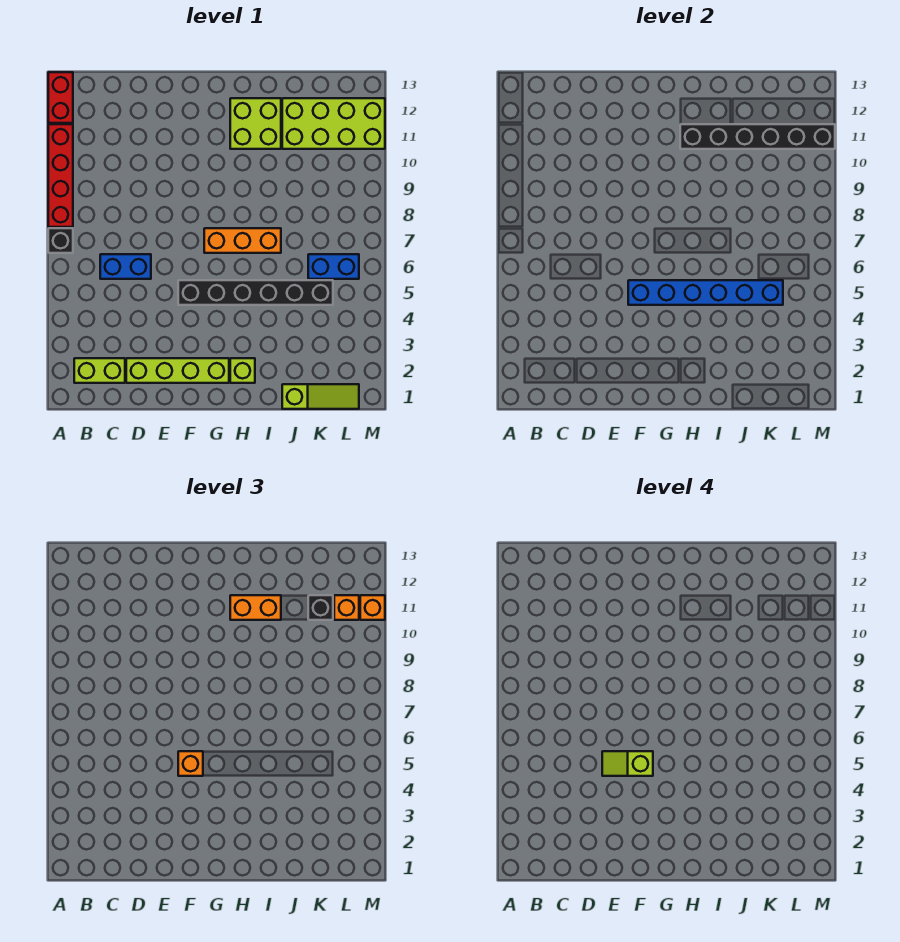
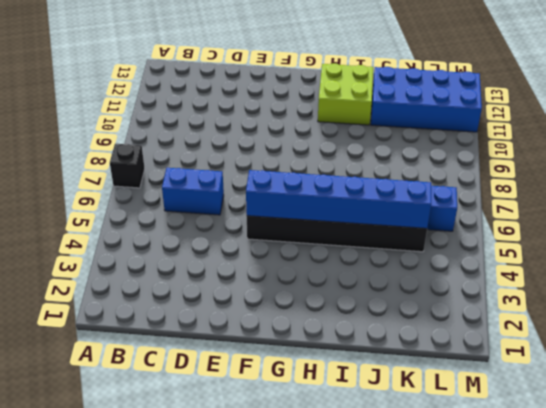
blue 2x4 brick [371,67,482,132] -> lime 2x4 brick [282,98,385,149]
none -> red 1x4 brick [48,124,73,227]
none -> red 1x2 brick [48,72,73,123]
none -> lime 1x2 brick [74,358,125,383]

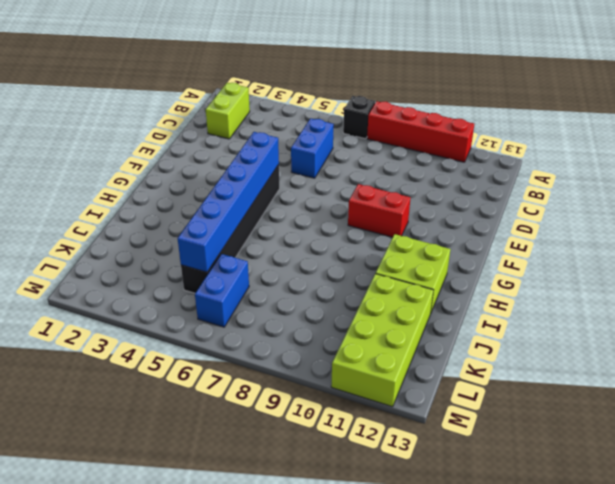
red 1x2 brick [348,184,410,237] -> red 1x2 brick moved to [48,72,73,123]
none -> lime 1x4 brick [126,358,229,383]
none -> orange 1x3 brick [204,228,281,253]
none -> lime 1x1 brick [230,358,255,383]

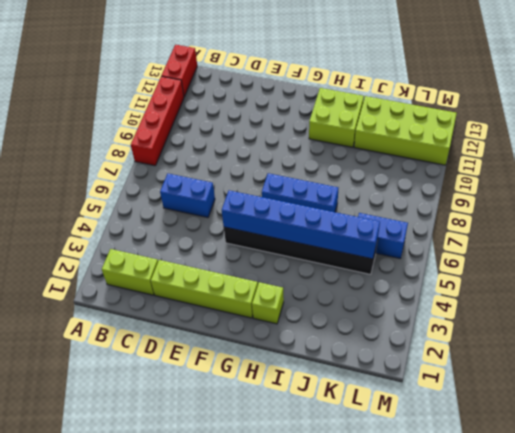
blue 1x3 brick [262,173,338,212] -> orange 1x3 brick [204,228,281,253]
none -> black 1x1 brick [48,228,73,253]
none -> lime 1x3 slope [282,384,359,409]
none -> black 1x6 brick [680,124,835,149]

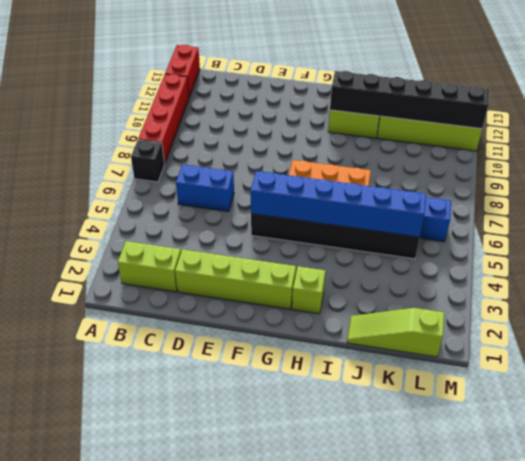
lime 1x3 slope [347,308,444,357] -> lime 1x3 slope turned to [282,384,359,409]
none -> orange 1x1 brick [178,751,203,776]
none -> orange 1x2 brick [230,595,281,620]
none -> black 1x1 brick [308,595,333,620]

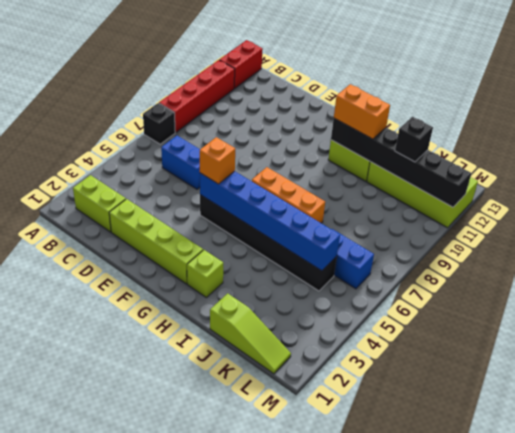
none -> orange 1x1 brick [334,595,359,620]
none -> orange 1x1 brick [360,595,385,620]
none -> lime 1x2 slope [602,751,653,776]

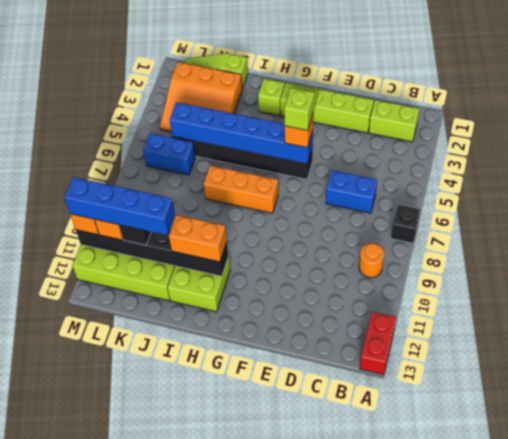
orange 1x1 round brick [359,243,384,278] -> none
lime 1x2 slope [284,85,319,130] -> lime 1x2 slope turned to [602,751,653,776]
orange 3x3 slope [160,62,242,132] -> none
blue 1x4 brick [64,177,175,235] -> none
none -> red 1x4 brick [48,124,73,227]

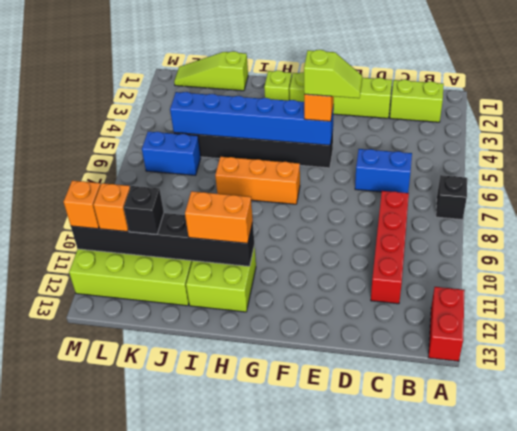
red 1x4 brick [371,191,409,304] -> red 1x4 brick moved to [48,124,73,227]

